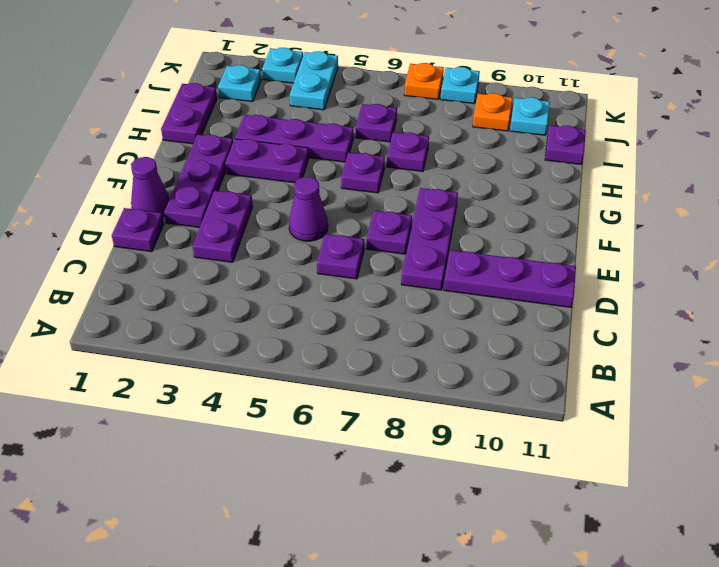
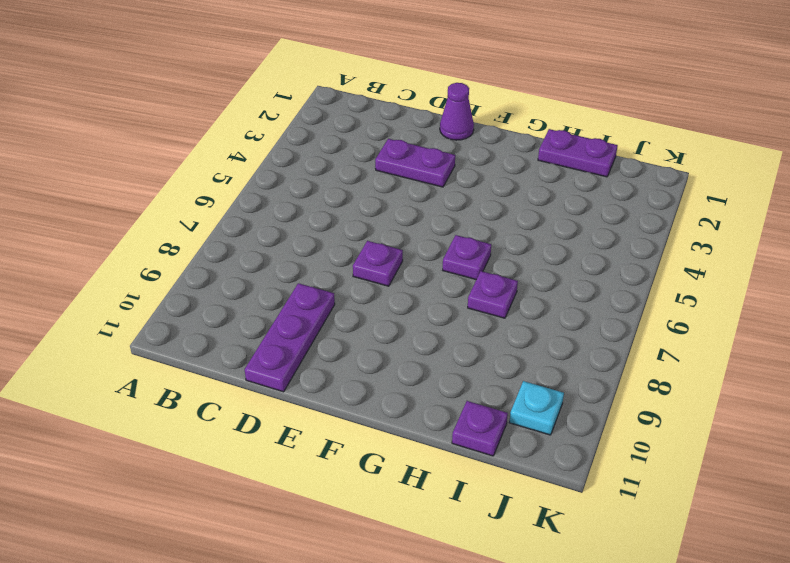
none -> purple 1x1 plate [112,208,164,252]
none -> purple 1x1 plate [317,234,364,279]
none -> purple 1x3 plate [401,188,458,290]

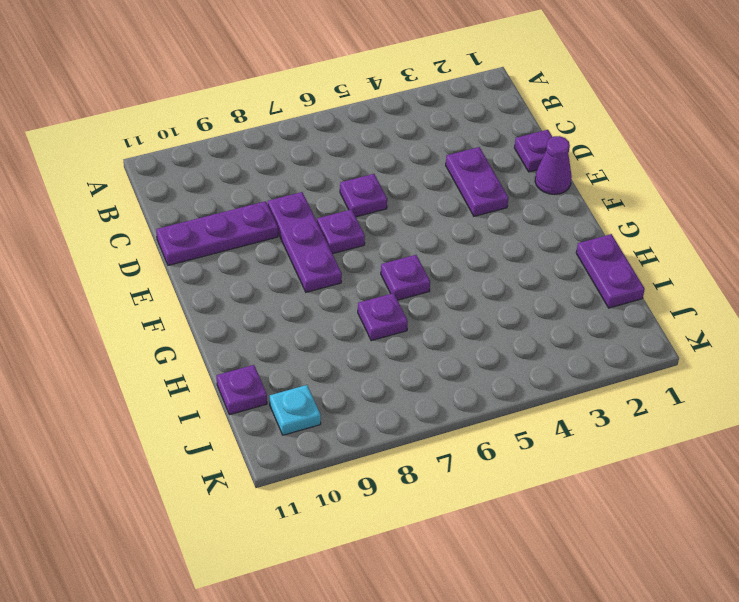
none -> purple 1x3 plate [164,135,233,228]
none -> purple 1x1 cone [289,177,328,241]
none -> purple 1x2 plate [225,139,309,183]

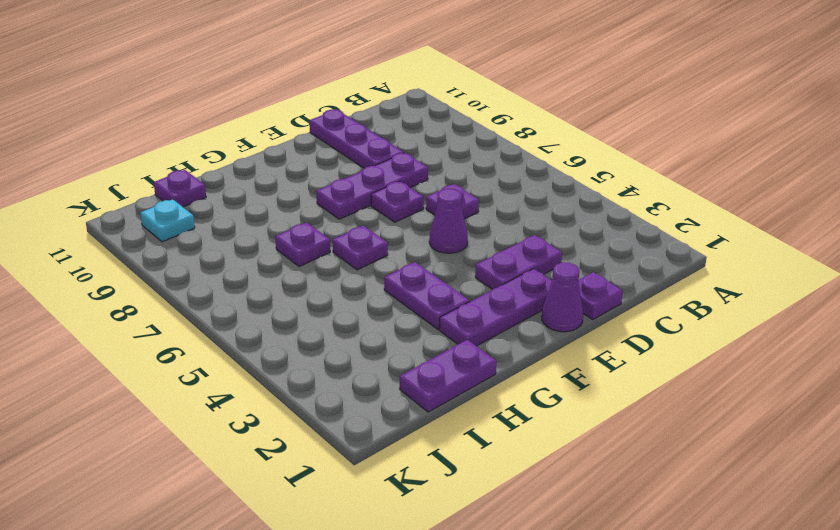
none -> purple 1x3 plate [235,115,354,162]
none -> purple 1x1 plate [356,104,397,142]
none -> cyan 1x1 plate [218,65,261,102]

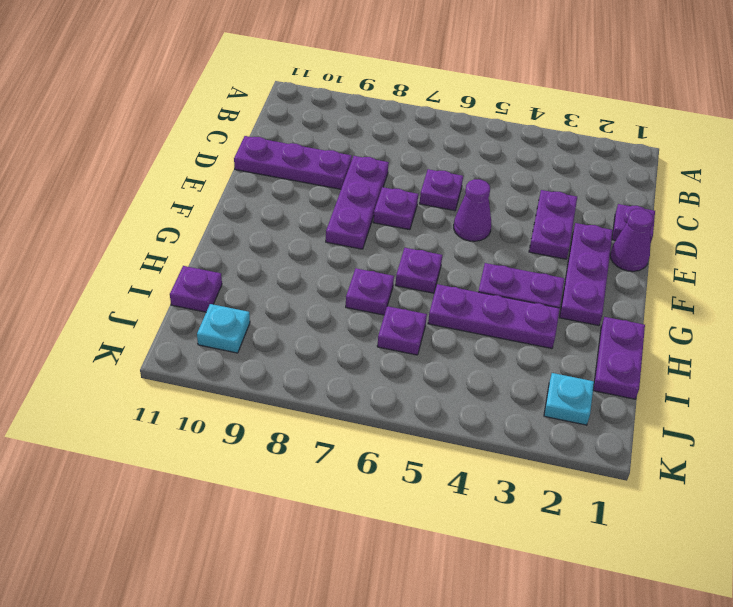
none -> cyan 1x2 plate [290,51,338,110]
none -> orange 1x1 plate [473,93,513,131]
none -> cyan 1x1 plate [262,48,303,83]

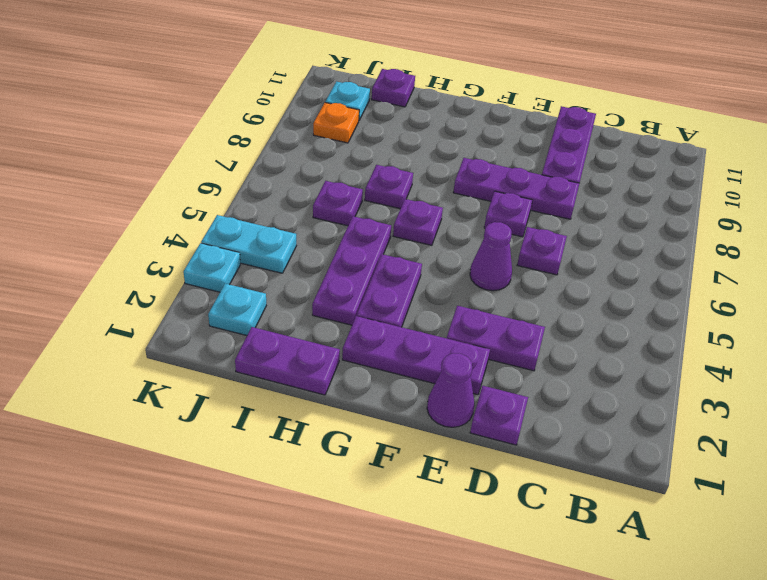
none -> orange 1x1 plate [404,63,444,99]
none -> cyan 1x1 plate [440,67,480,104]

